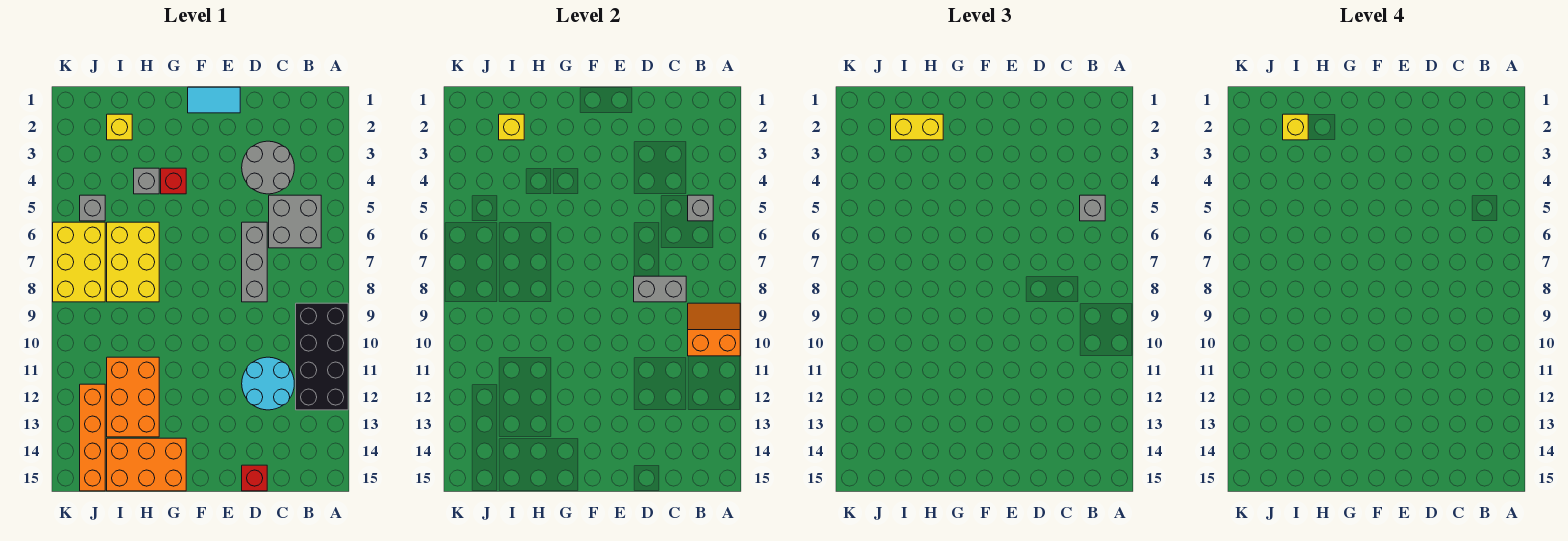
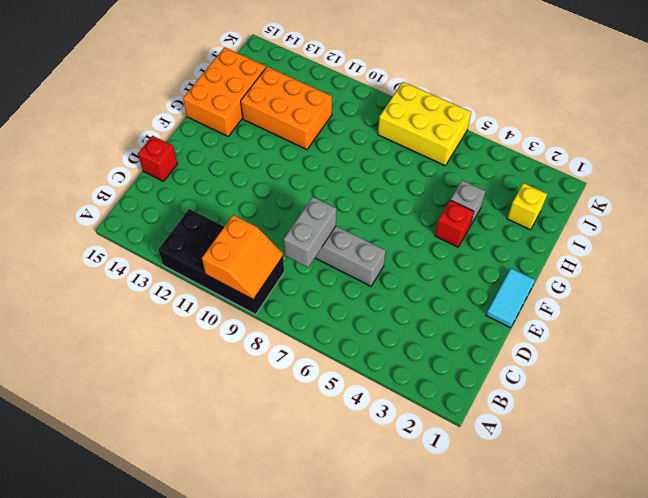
none -> grey 2x2 brick [269,195,321,248]
none -> grey 2x2 round brick [242,141,294,194]
none -> cyan 2x2 round brick [242,357,294,410]

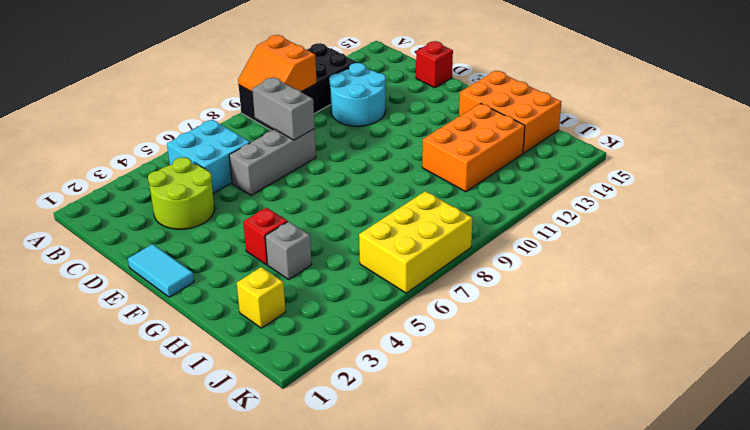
cyan 2x2 brick [167,120,250,193] -> grey 2x2 brick [269,195,321,248]
lime 2x2 round brick [148,158,214,229] -> grey 2x2 round brick [242,141,294,194]
none -> yellow 2x3 brick [107,222,159,302]
none -> grey 1x1 brick [80,195,105,221]
none -> orange 1x4 brick [80,384,105,491]

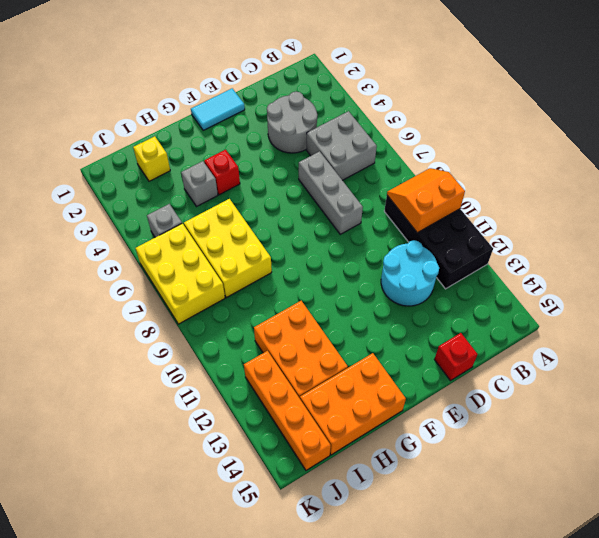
none -> grey 1x1 brick [688,195,713,221]
none -> grey 1x2 brick [634,276,686,302]
none -> yellow 1x1 brick [499,114,524,140]

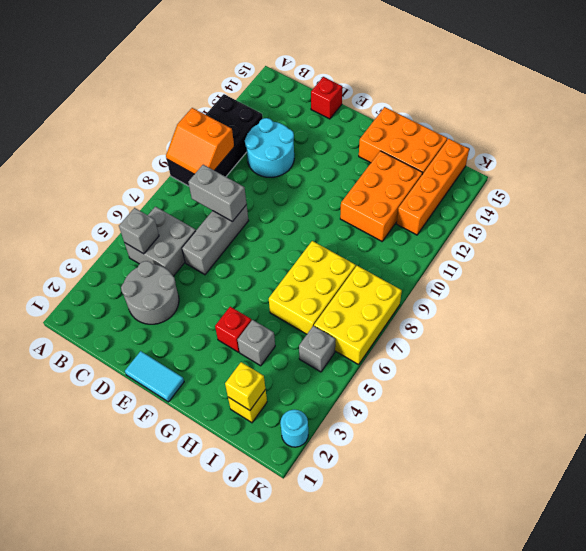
cyan 1x1 round brick [280,410,308,447] -> none
none -> grey 1x1 brick [1080,195,1105,221]
none -> yellow 1x2 brick [891,114,943,140]
none -> yellow 1x1 brick [1283,114,1308,140]

